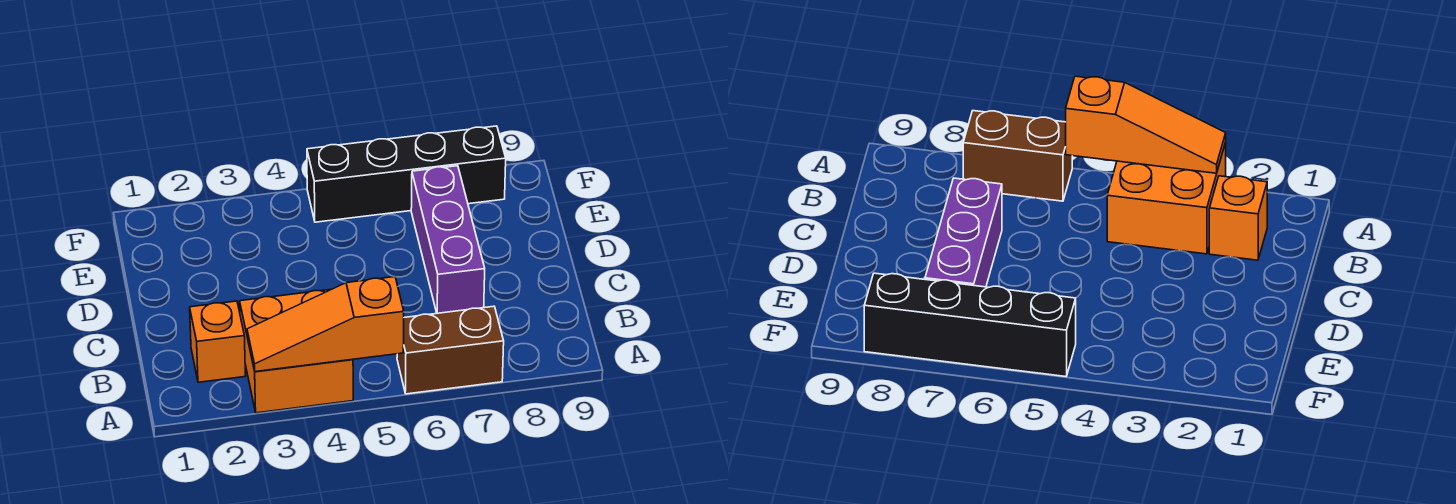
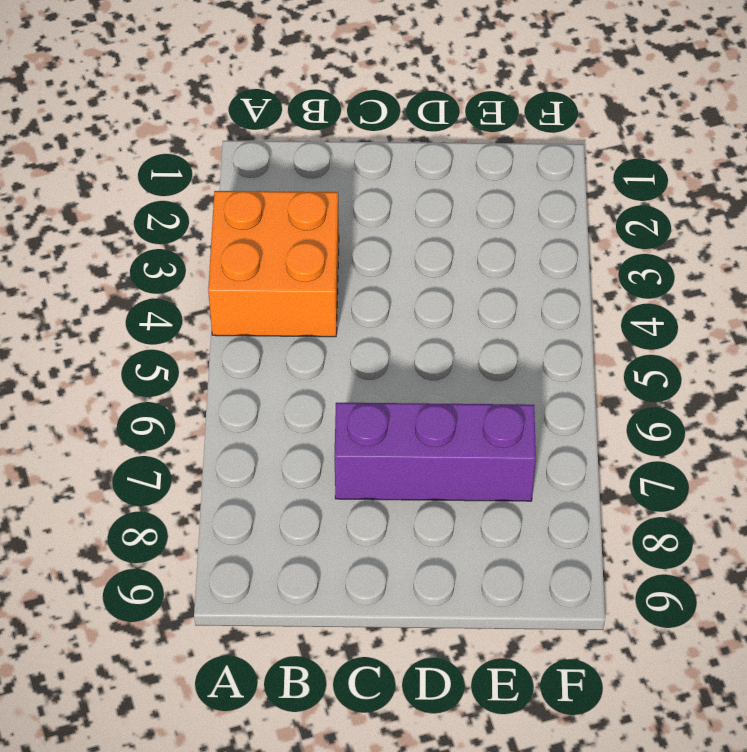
none -> brown 1x2 brick [397,306,504,394]
none -> orange 1x1 brick [190,301,245,382]

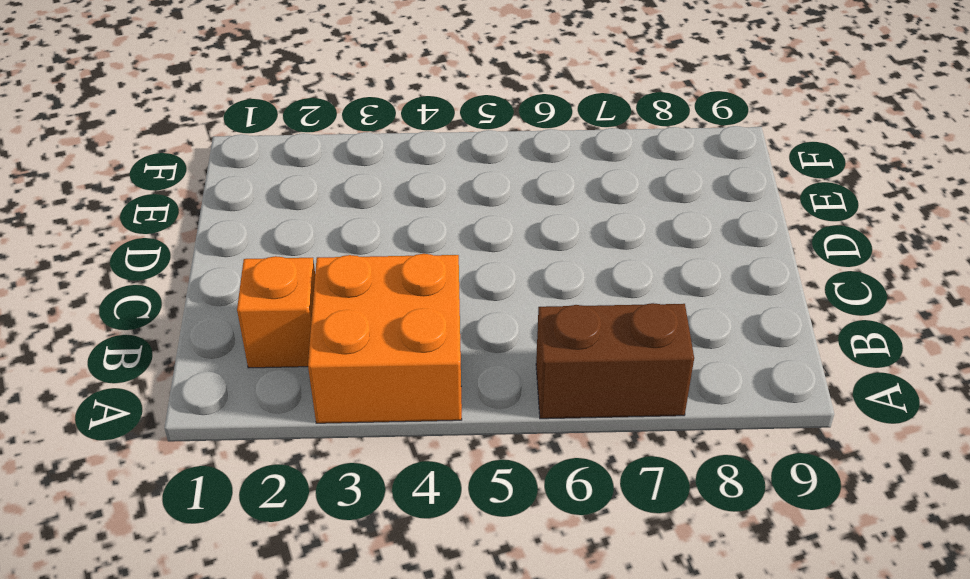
none -> purple 1x3 brick [411,166,485,313]
none -> black 1x4 brick [307,126,506,222]

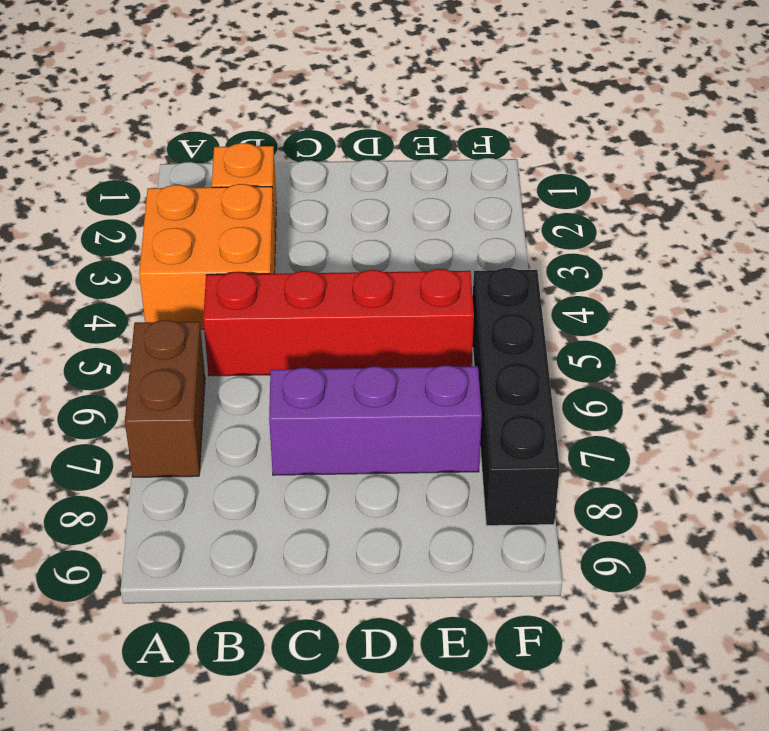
red 1x4 brick [203,269,474,376] -> none
none -> orange 1x3 slope [247,277,404,372]

